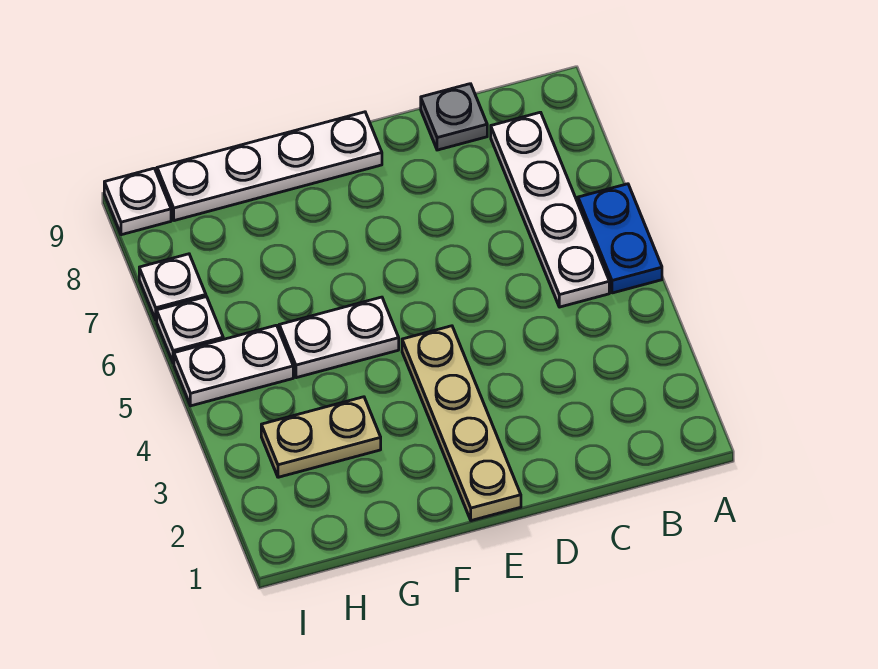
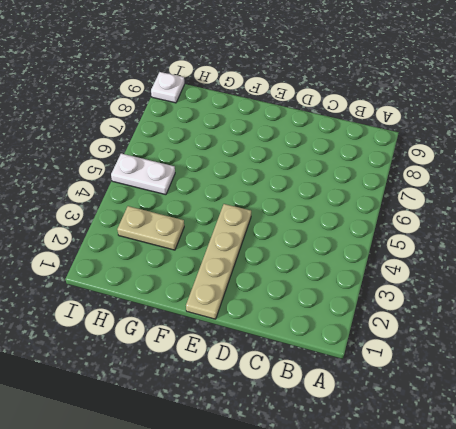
none -> blue 1x2 plate [578,184,662,293]
none -> white 1x4 plate [491,112,609,307]

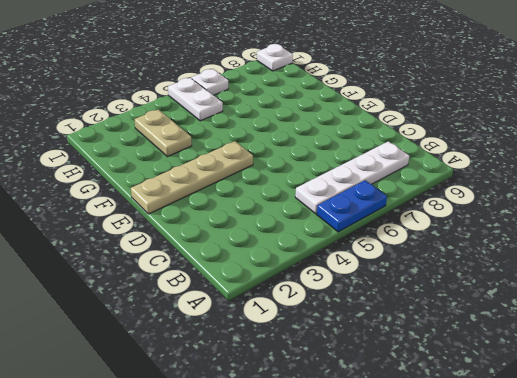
none -> grey 1x1 plate [421,84,487,150]
none -> white 1x4 plate [157,112,382,221]

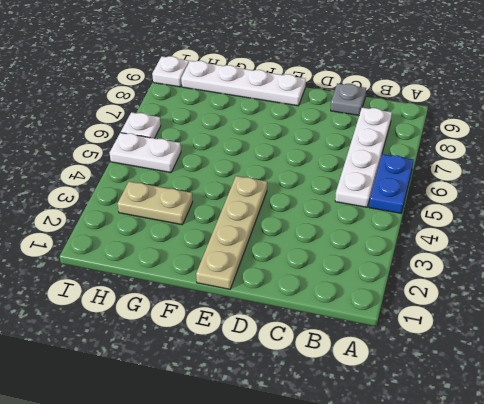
none -> white 1x2 plate [279,297,399,378]
none -> white 1x1 plate [139,254,206,320]

